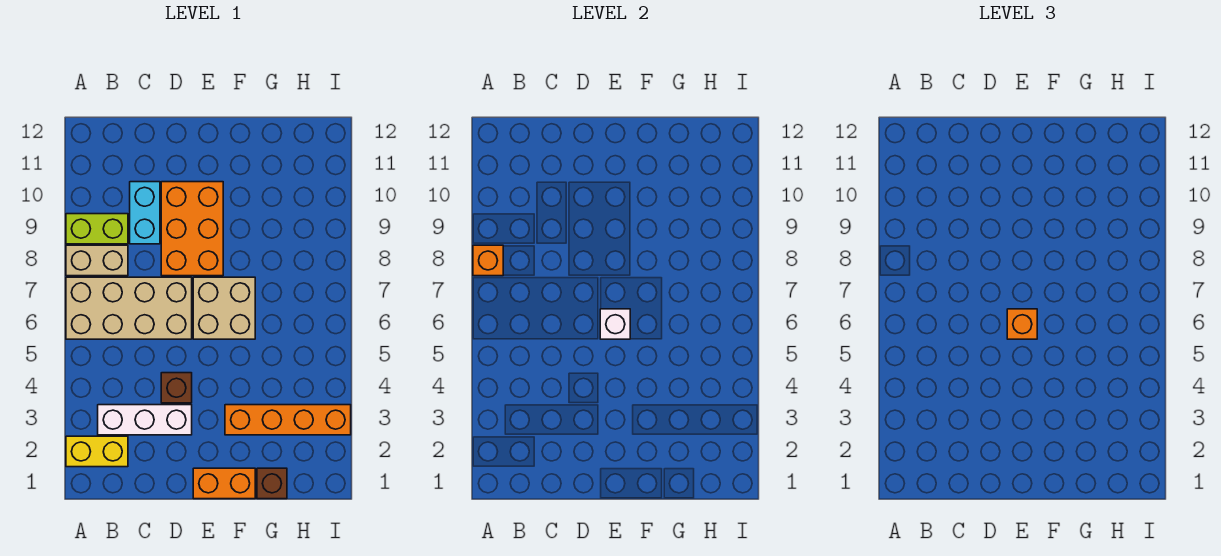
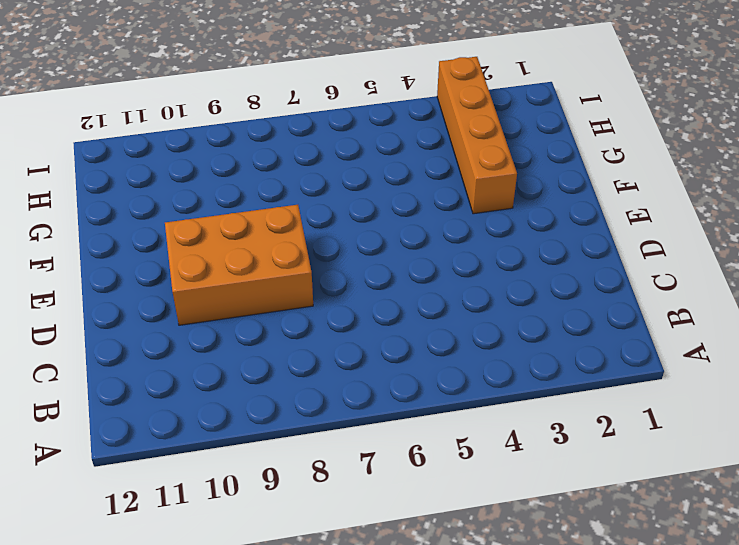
none -> yellow 1x2 brick [66,436,128,467]
none -> tan 2x4 brick [66,277,192,339]
none -> tan 1x2 brick [66,245,128,276]

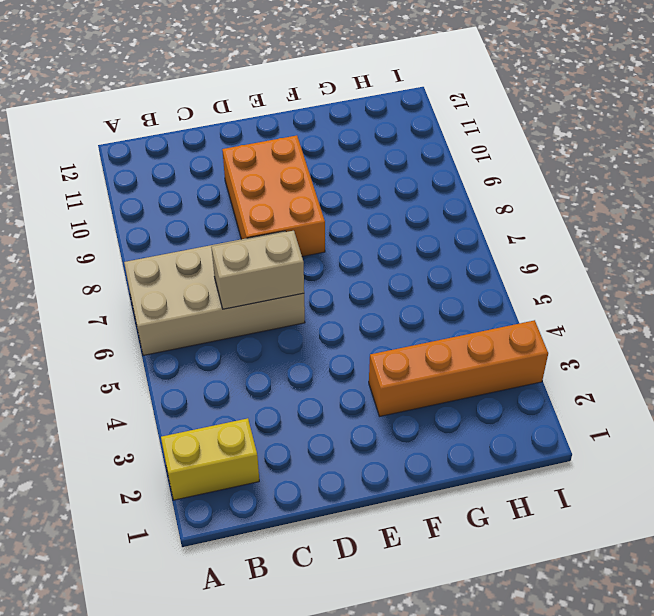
tan 1x2 brick [211,231,304,309] -> tan 1x2 brick moved to [66,245,128,276]
none -> lime 1x2 brick [66,214,128,244]
none -> white 1x3 brick [98,405,192,435]
none -> cyan 1x2 brick [130,182,160,244]

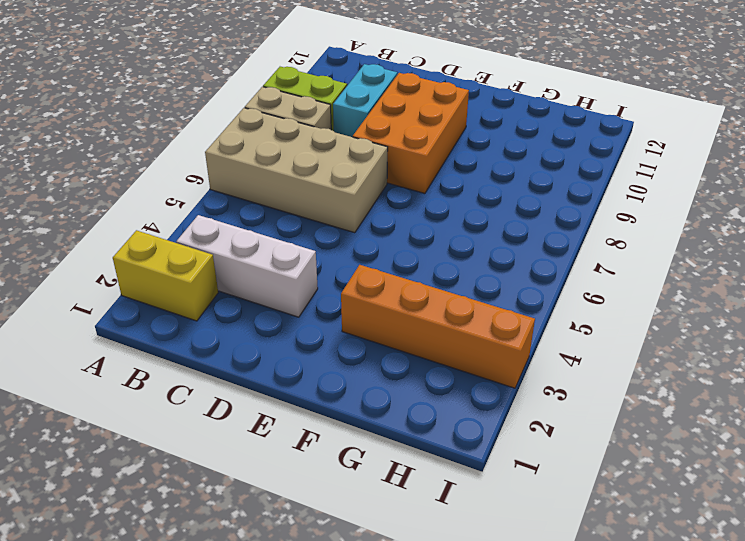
none -> brown 1x1 brick [161,373,192,403]
none -> orange 1x2 brick [193,468,255,499]
none -> tan 2x2 brick [193,277,255,339]

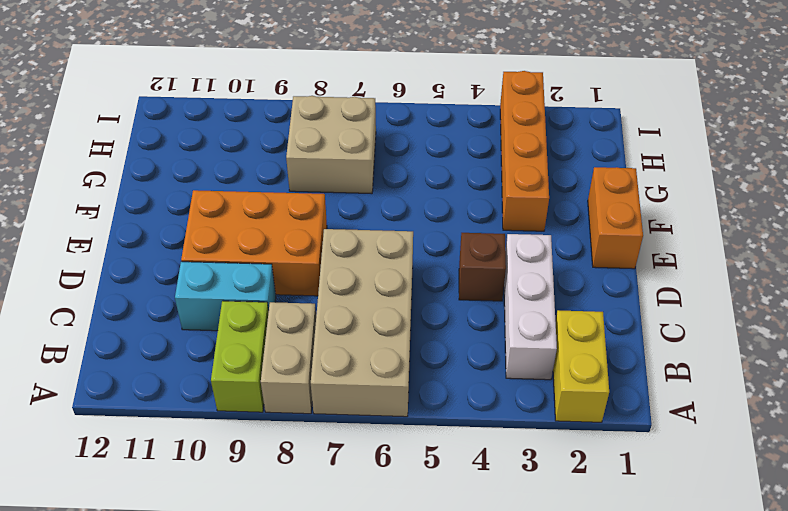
tan 2x2 brick [286,96,376,194] -> tan 2x2 brick moved to [193,277,255,339]
none -> brown 1x1 brick [257,468,287,499]
none -> orange 1x1 brick [473,245,503,276]
none -> white 1x1 brick [600,309,630,339]

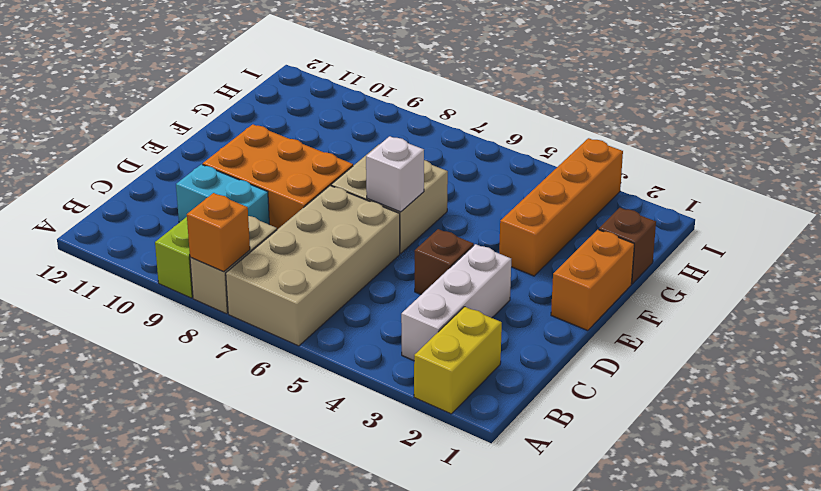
none -> orange 1x1 brick [1007,309,1037,339]

